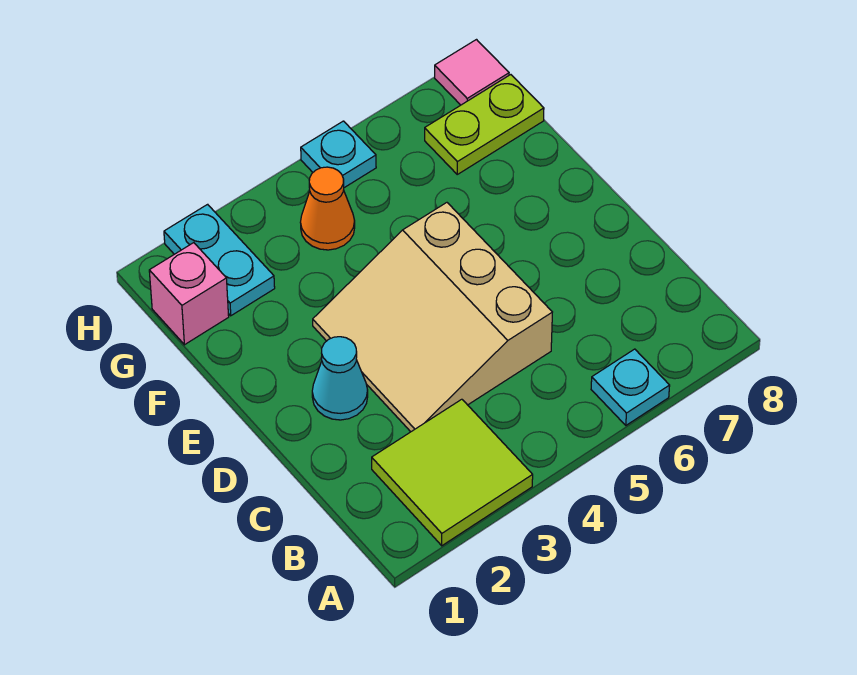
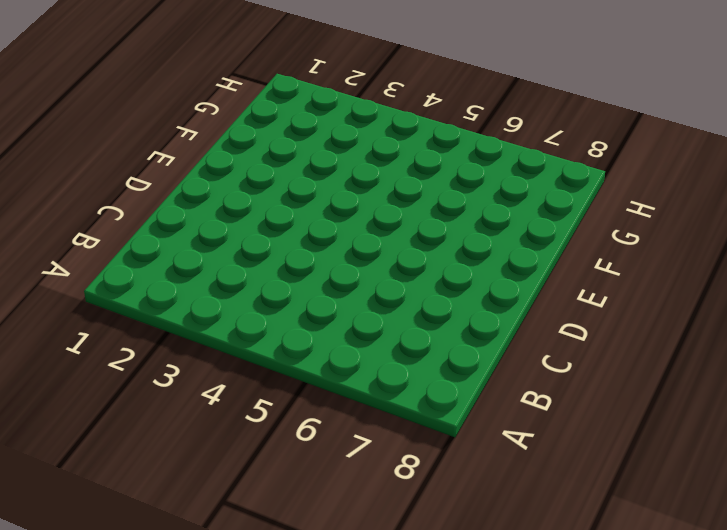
none -> lime 2x2 tile [372,399,533,546]
none -> cyan 1x1 plate [591,349,670,425]

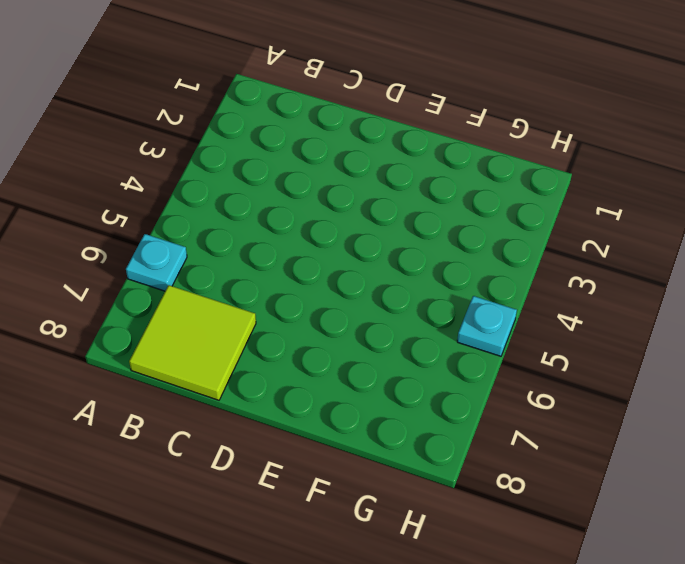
lime 2x2 tile [129,285,256,400] -> lime 2x2 tile moved to [372,399,533,546]
none -> tan 3x3 slope [313,203,552,432]
none -> cyan 1x1 cone [312,337,368,420]

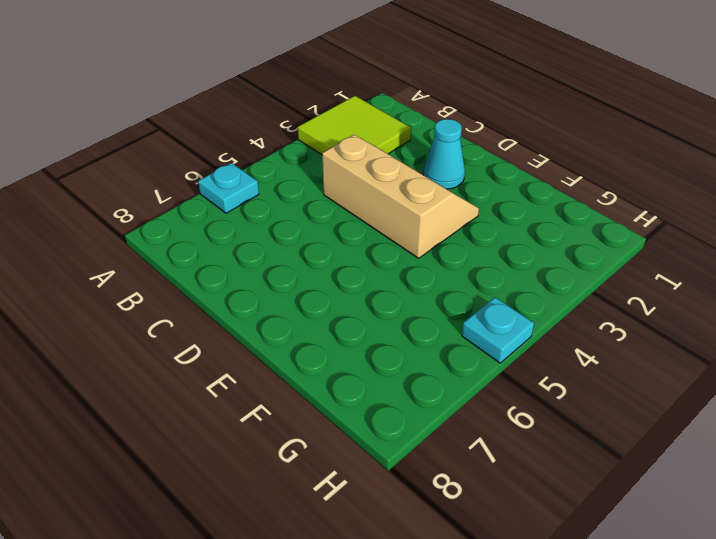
tan 2x3 slope [322,135,479,258] -> tan 3x3 slope [313,203,552,432]
none -> pink 1x1 brick [149,243,229,345]
none -> cyan 1x2 plate [164,204,275,316]

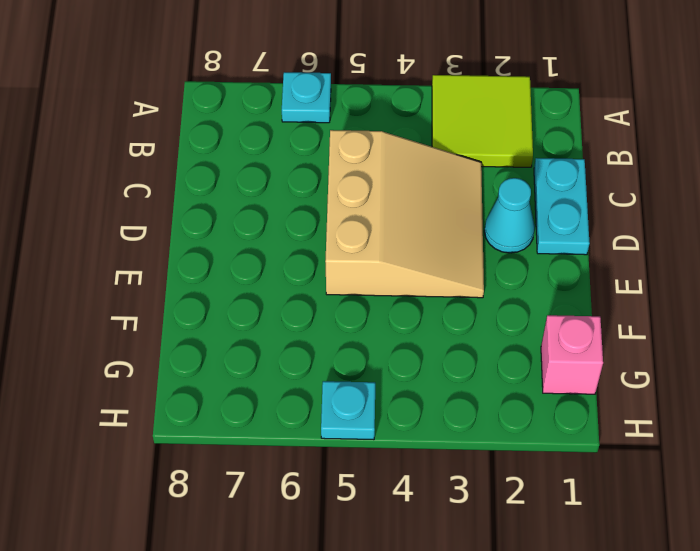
cyan 1x2 plate [534,158,590,255] -> cyan 1x2 plate moved to [164,204,275,316]
none -> orange 1x1 cone [300,167,355,250]
none -> lime 1x2 plate [425,75,544,174]

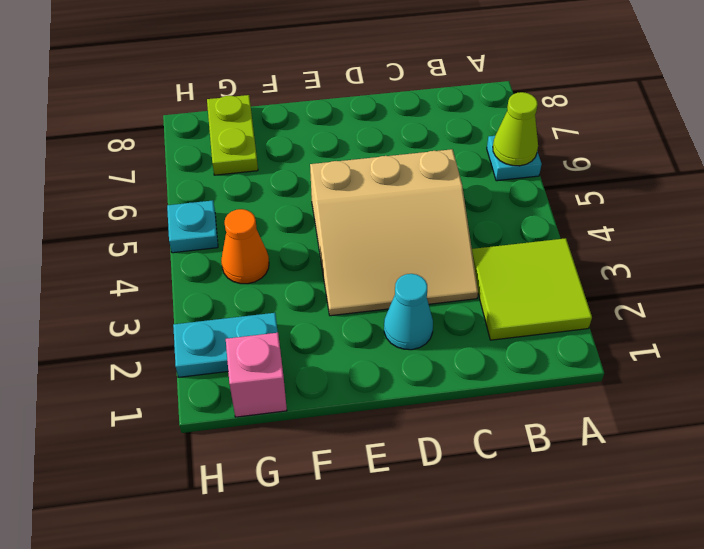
lime 1x1 cone [493,92,538,166] -> none
none -> pink 1x1 tile [435,40,509,105]

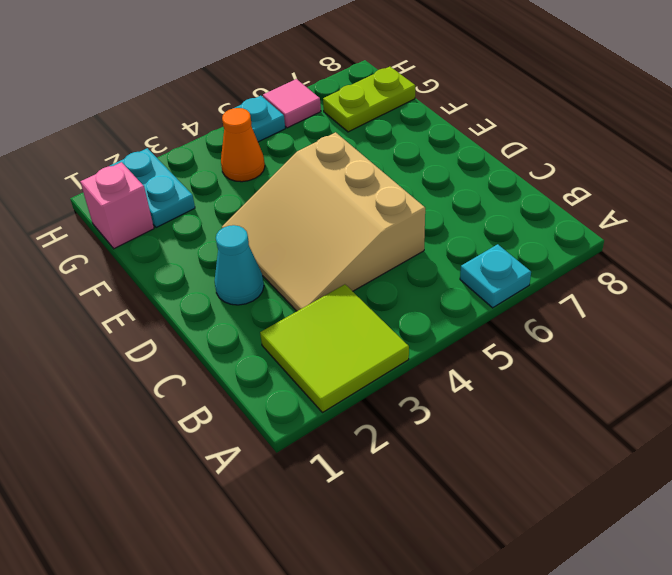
pink 1x1 tile [263,79,321,128] -> pink 1x1 tile moved to [435,40,509,105]

